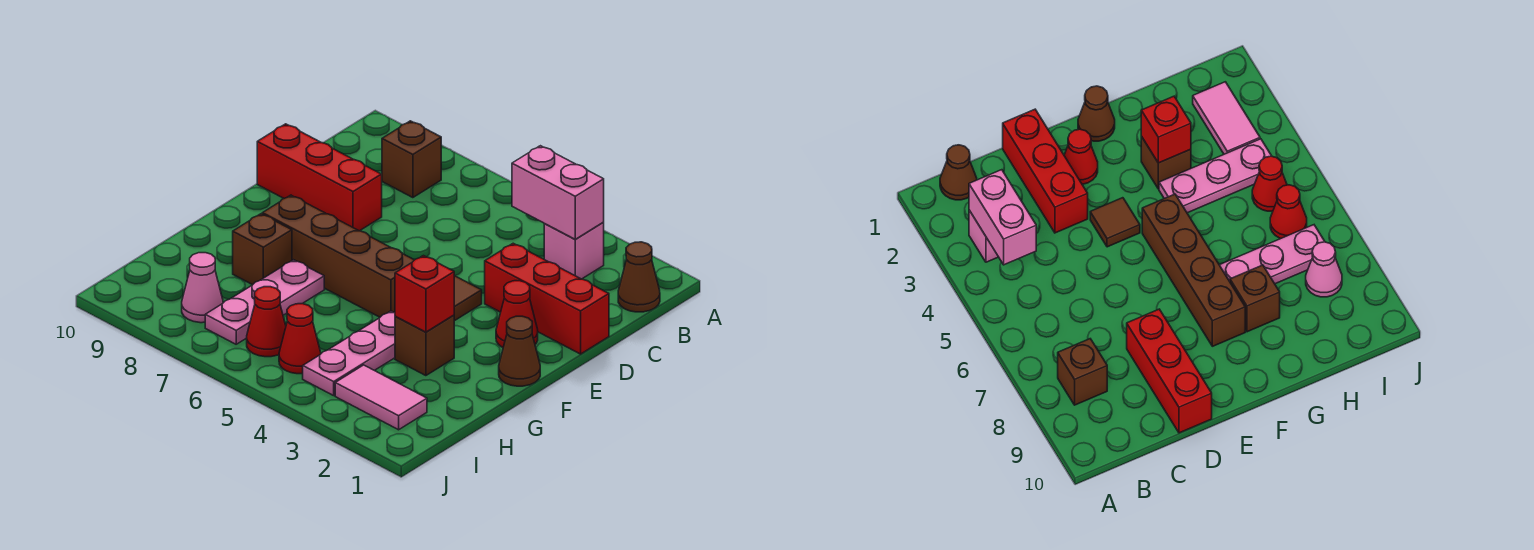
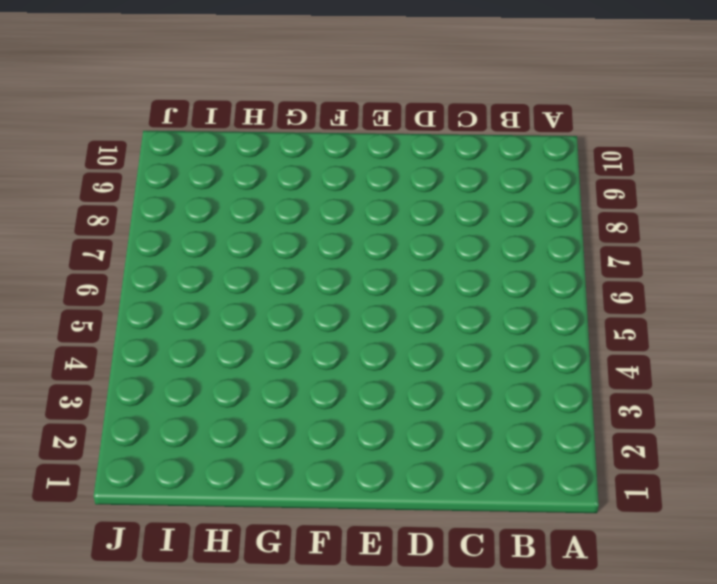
none -> brown 1x1 cone [618,242,660,312]
none -> pink 1x1 brick [544,223,604,279]
none -> brown 1x1 brick [382,121,441,198]

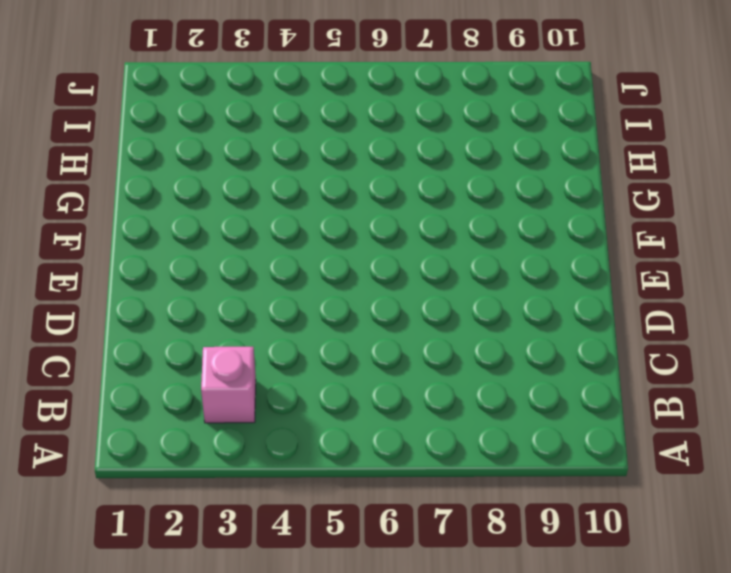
none -> brown 1x1 cone [618,242,660,312]
none -> brown 1x1 brick [382,121,441,198]
none -> red 1x3 brick [485,243,609,354]

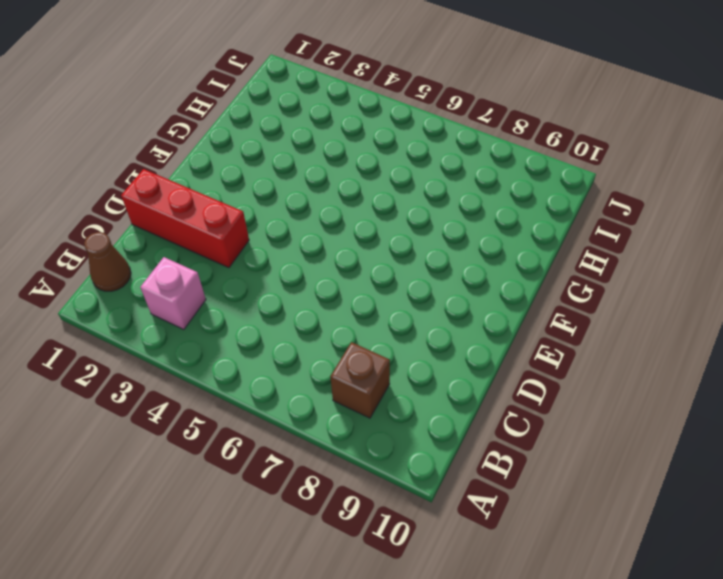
none -> red 1x3 brick [257,124,382,231]
none -> red 1x1 cone [496,281,538,347]
none -> brown 1x1 tile [454,276,482,321]

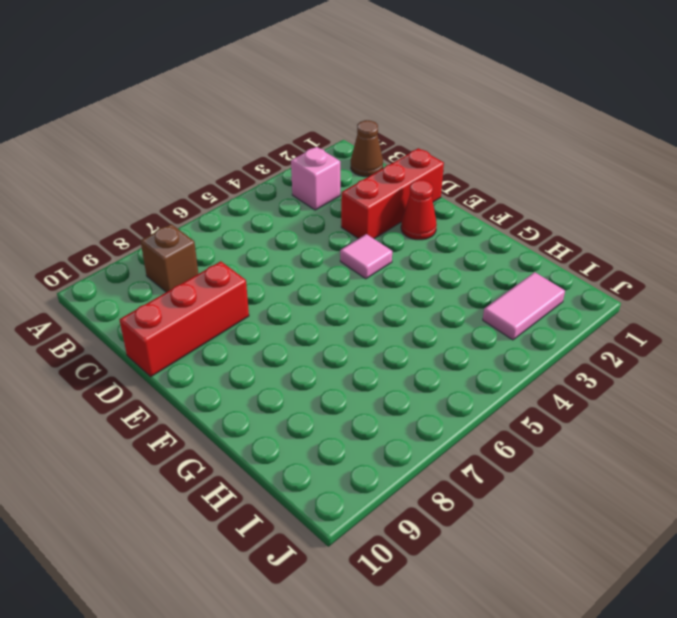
pink 1x1 tile [340,234,392,279] -> brown 1x1 tile [454,276,482,321]
none -> brown 1x1 cone [499,316,540,386]
none -> brown 1x4 brick [262,195,414,317]
none -> brown 1x1 brick [395,315,454,376]

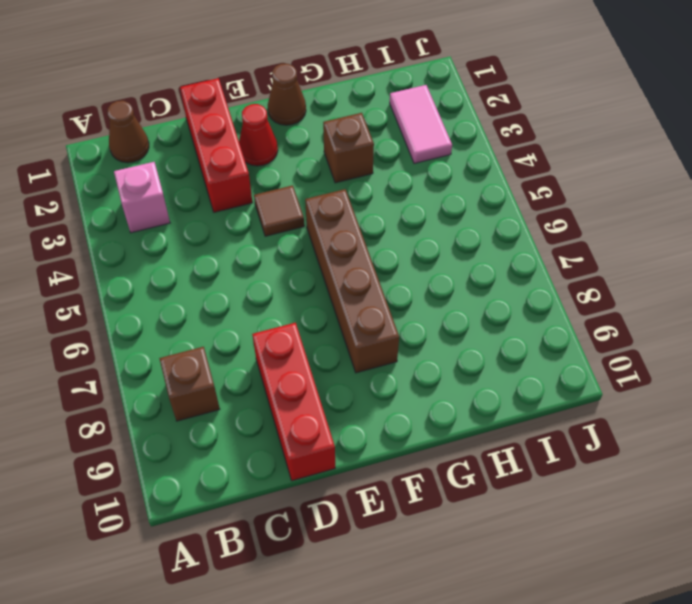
none -> pink 1x3 plate [303,311,395,396]
none -> pink 1x3 plate [205,260,324,344]
none -> brown 1x1 brick [233,214,292,285]

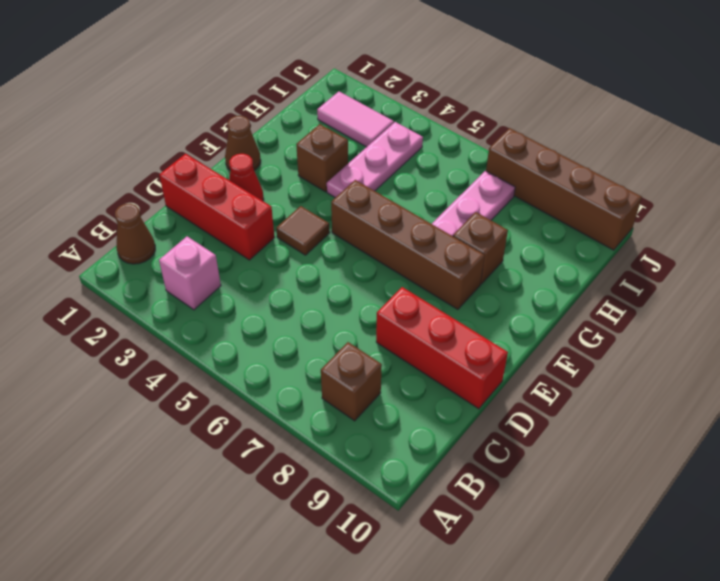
brown 1x4 brick [486,128,642,250] -> none
none -> red 1x1 cone [279,304,321,374]
none -> red 1x1 cone [247,287,286,357]
none -> pink 1x1 cone [182,253,223,323]

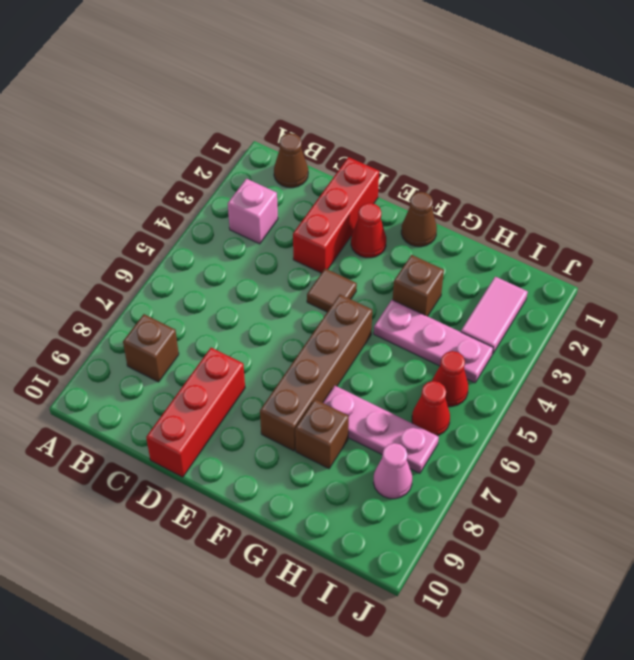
none -> pink 1x2 brick [512,146,604,239]
none -> red 1x1 brick [395,256,454,332]

